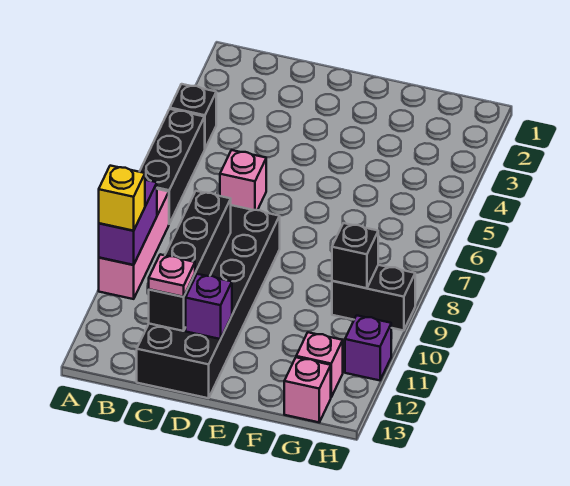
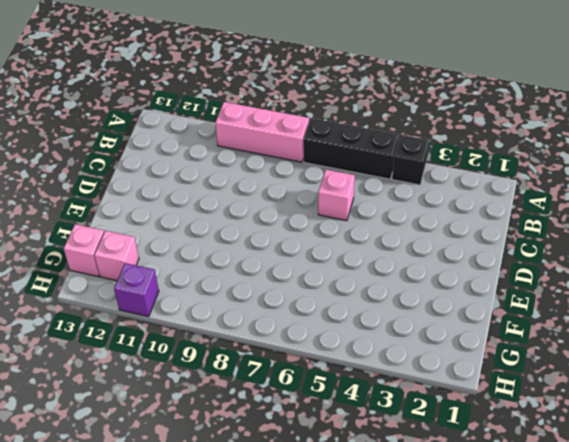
none -> black 2x6 brick [137,205,280,398]
none -> black 1x2 brick [332,265,415,331]
none -> purple 1x2 brick [99,180,157,265]

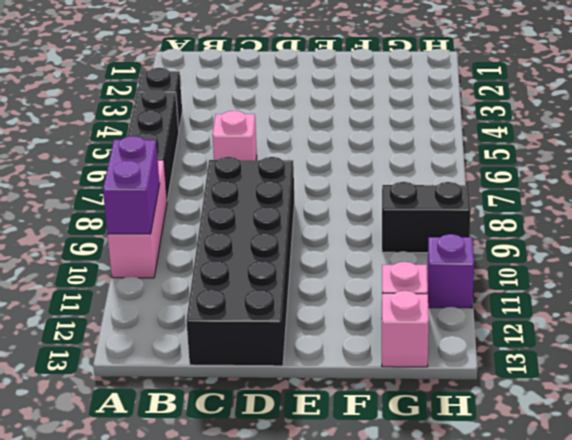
none -> black 1x4 brick [149,191,231,331]
none -> purple 1x1 brick [186,274,232,339]
none -> black 1x1 brick [332,223,378,288]

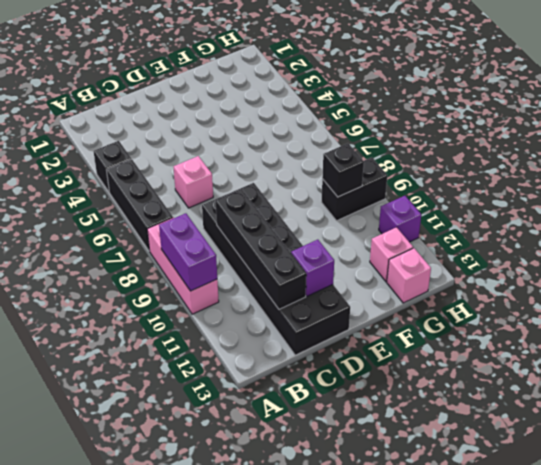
none -> yellow 1x1 brick [99,166,145,231]
none -> pink 1x1 plate [149,254,195,297]

